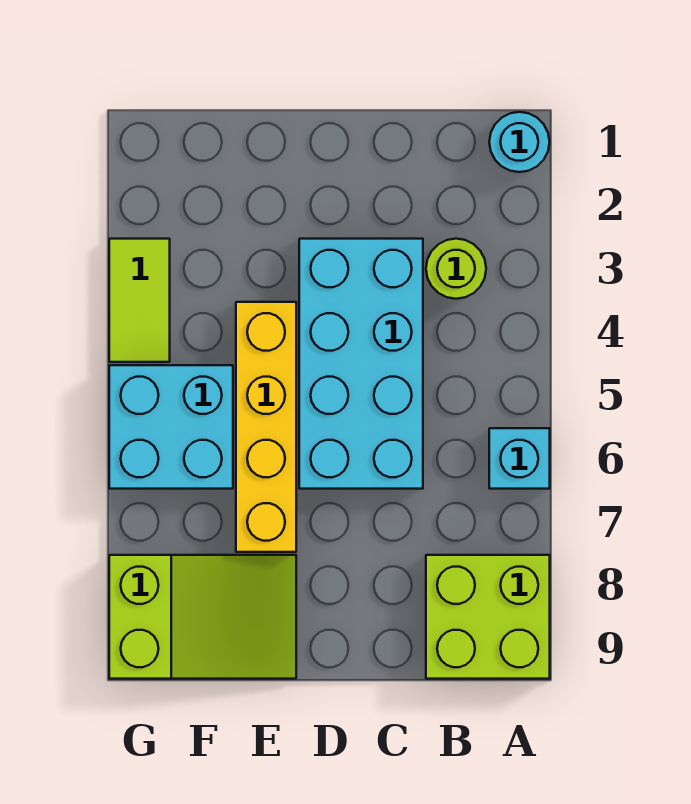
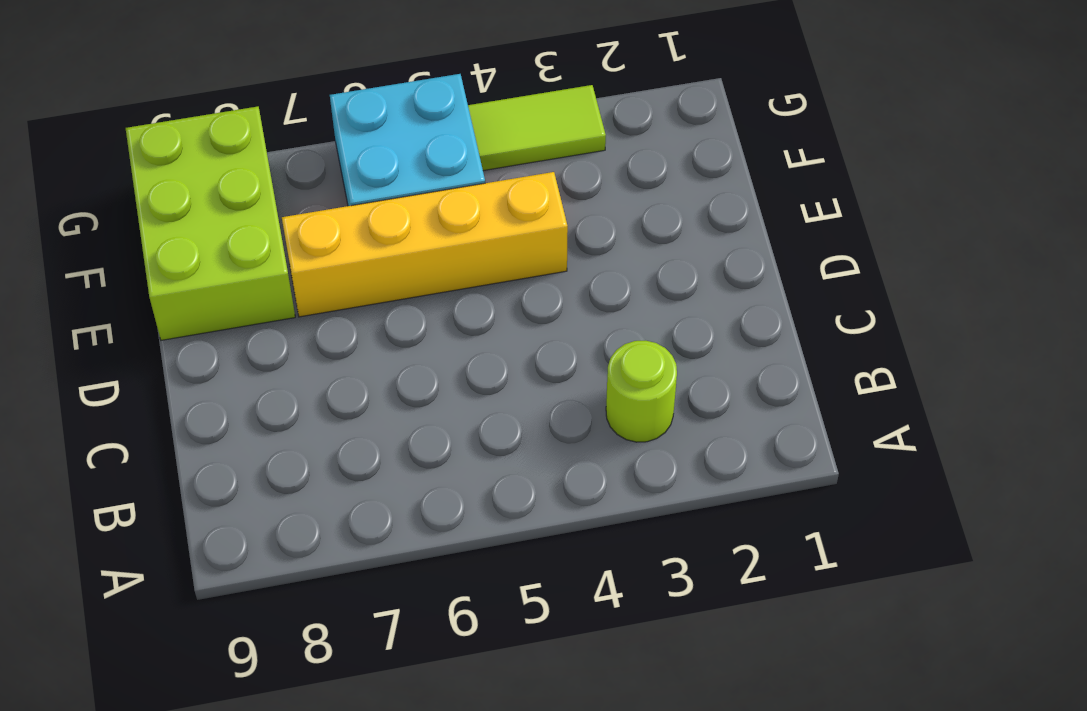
lime 2x3 brick [126,107,295,340] -> lime 2x3 slope [109,555,296,679]
none -> cyan 1x1 round brick [489,112,550,172]
none -> cyan 1x1 brick [489,428,550,489]

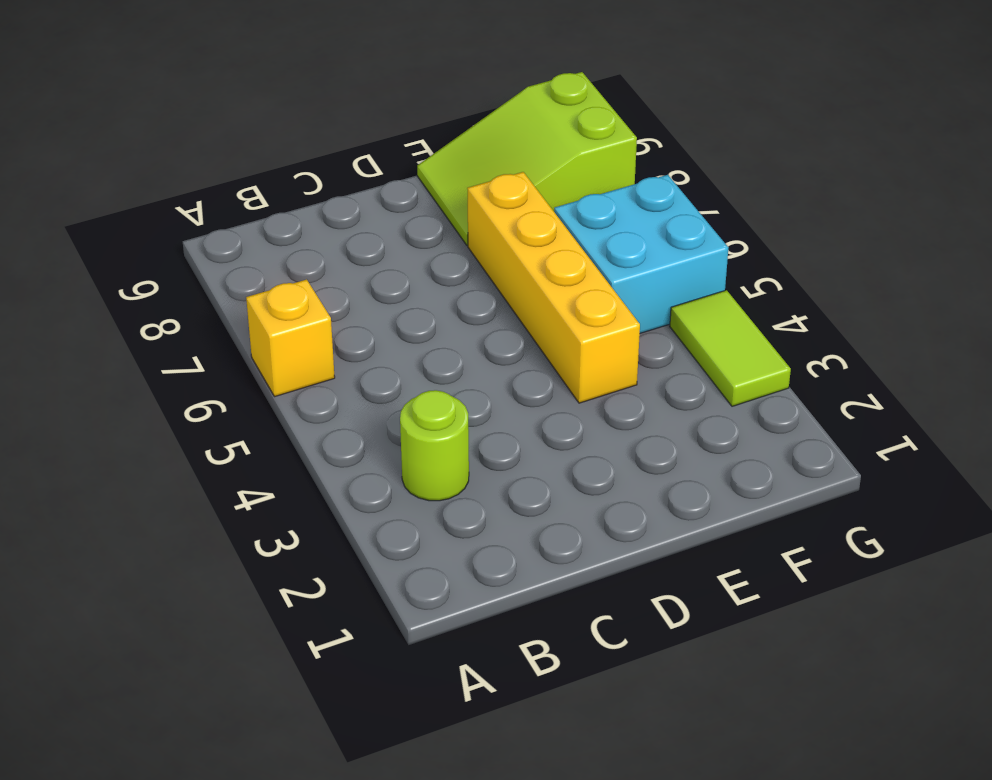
yellow 1x1 brick [246,279,335,397] -> cyan 1x1 brick [489,428,550,489]
none -> cyan 1x1 round brick [489,112,550,172]
none -> lime 2x2 brick [426,555,550,679]

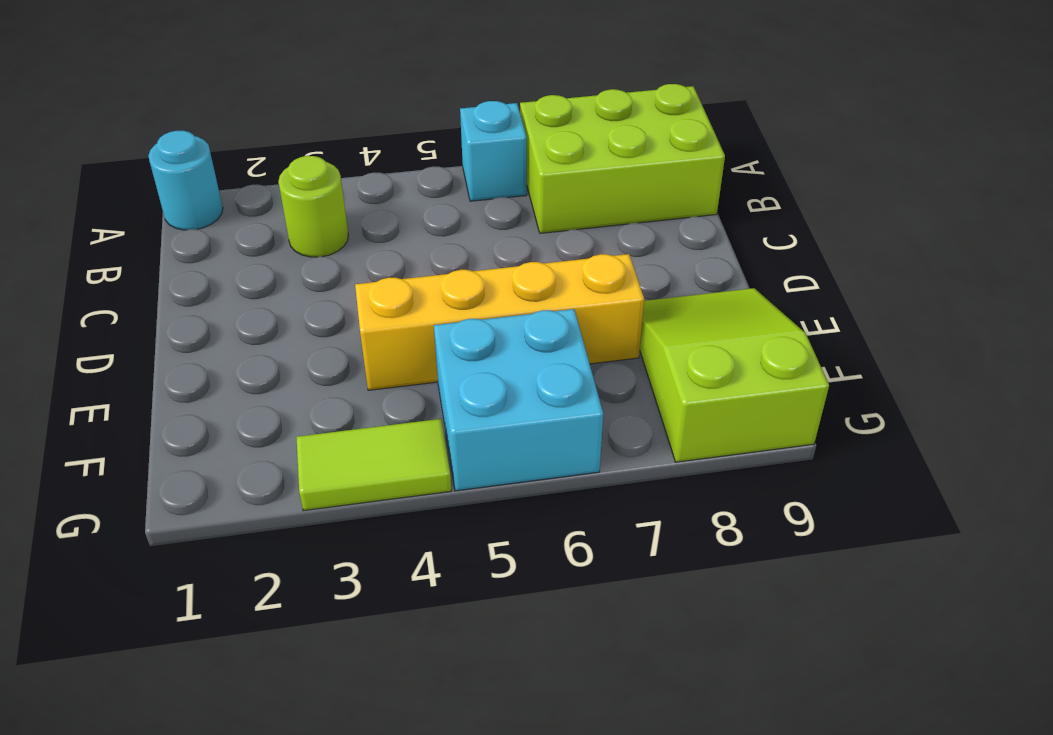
lime 2x3 brick [520,84,725,233] -> lime 2x2 brick [426,555,550,679]
none -> cyan 2x4 brick [299,239,423,489]

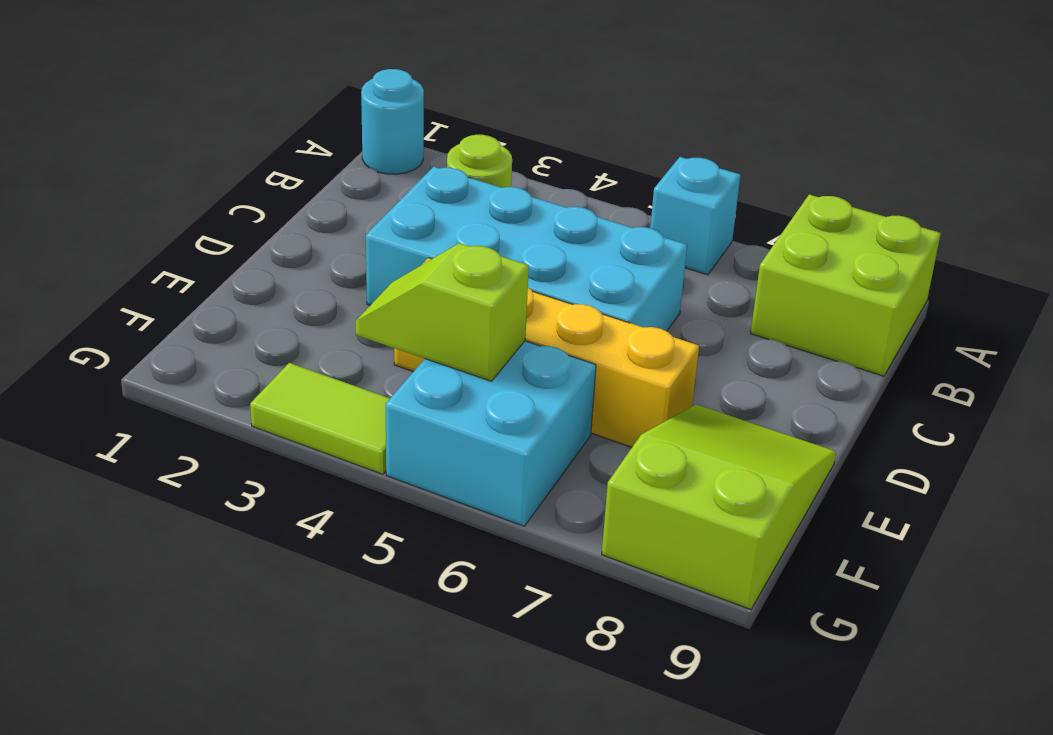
lime 1x2 slope [355,243,529,381] -> none

